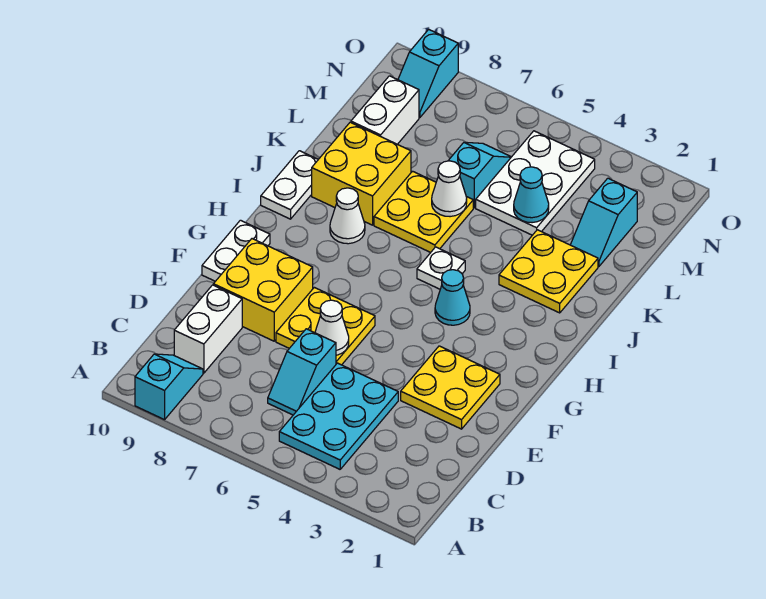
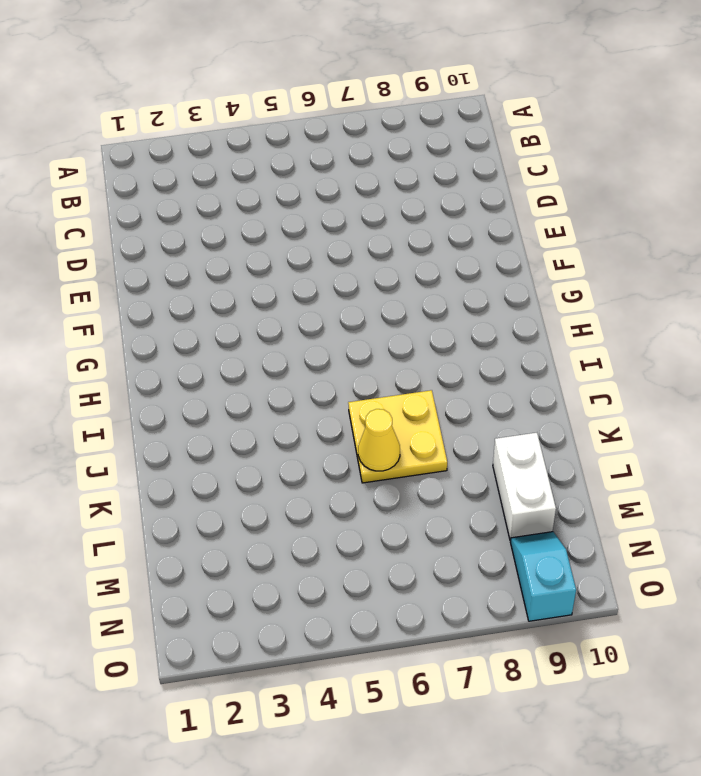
yellow 1x1 cone [358,409,400,471] -> white 1x1 cone [432,161,467,217]
none -> cyan 1x2 slope [135,354,203,420]
none -> cyan 2x3 plate [279,363,398,469]
none -> cyan 1x2 slope [268,329,336,415]

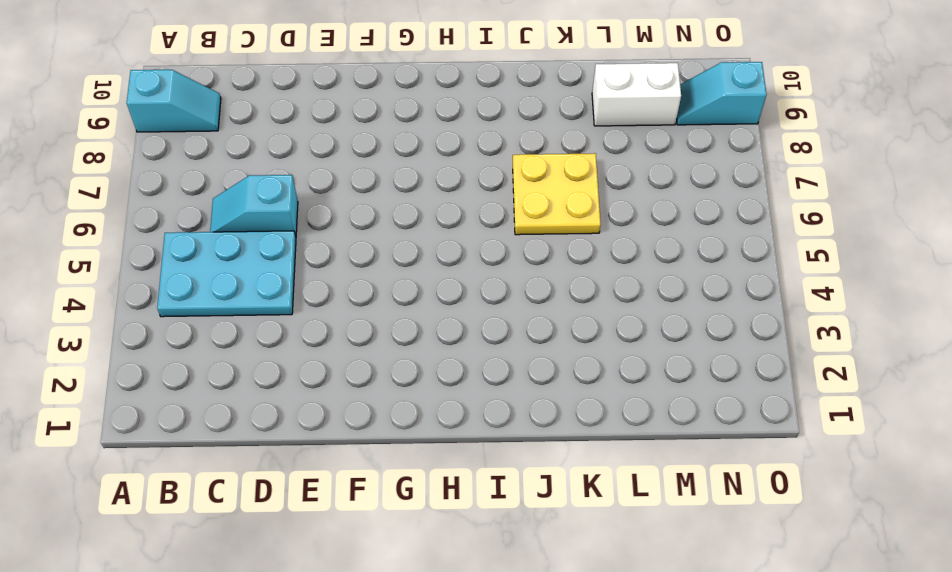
none -> white 1x2 brick [174,285,242,373]
none -> yellow 2x2 plate [401,346,500,429]
none -> yellow 2x2 plate [276,287,375,365]

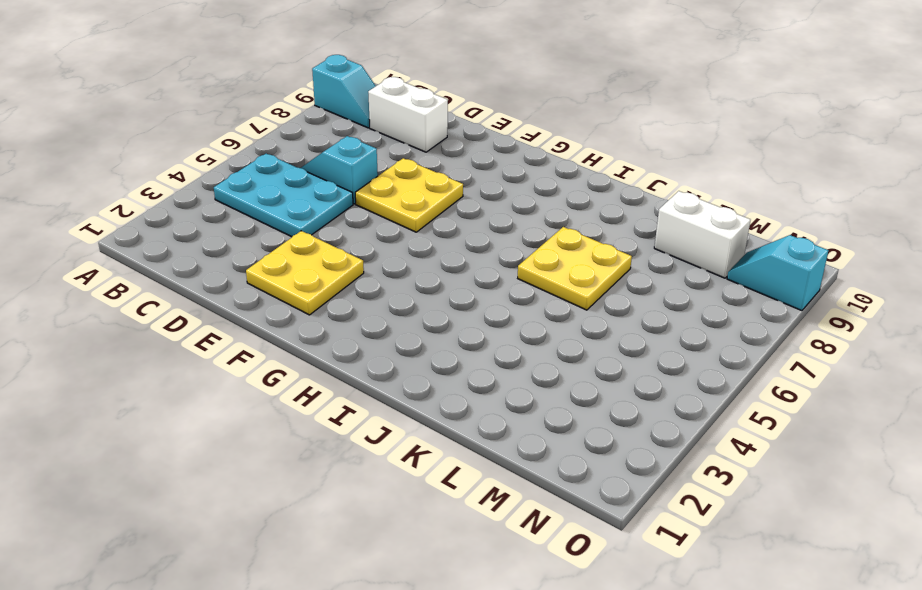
none -> yellow 2x2 brick [213,239,313,341]
none -> white 1x2 plate [202,220,270,281]
none -> cyan 1x1 cone [435,270,470,325]

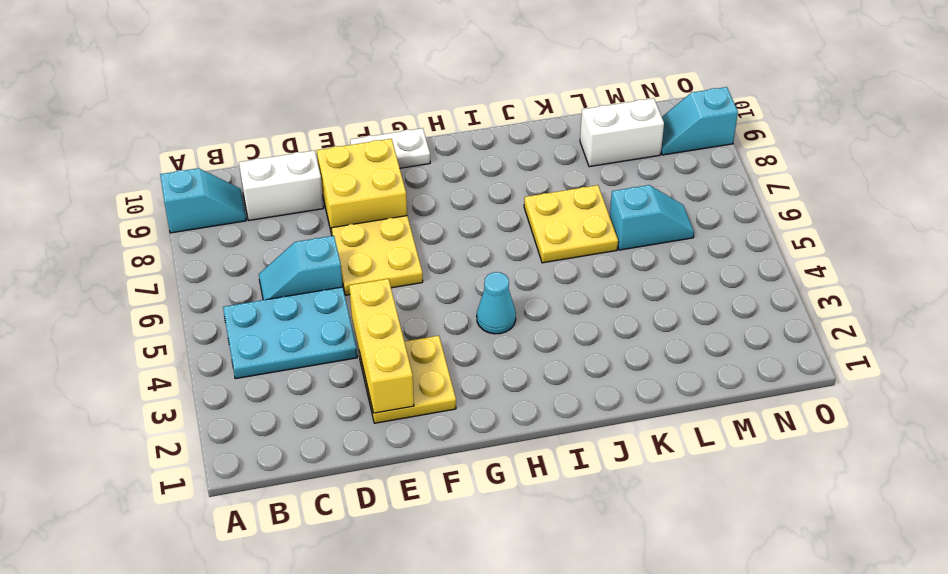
yellow 1x3 brick [349,279,414,413] -> none
none -> white 1x1 plate [417,247,465,289]
none -> white 1x1 cone [330,188,365,244]
none -> white 1x2 plate [261,151,318,219]

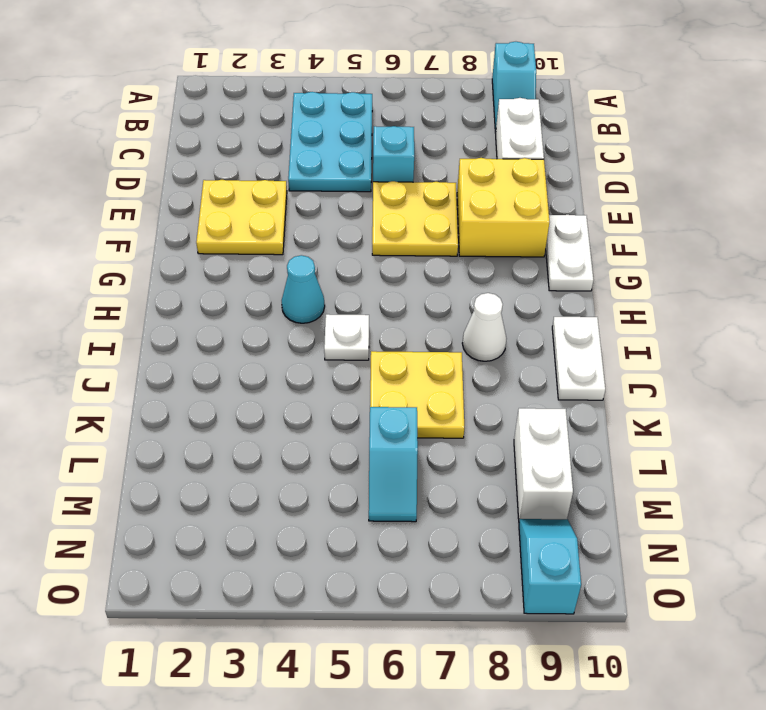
none -> yellow 2x2 plate [499,230,598,313]
none -> yellow 2x2 brick [312,122,411,225]
none -> cyan 1x2 slope [571,178,637,266]

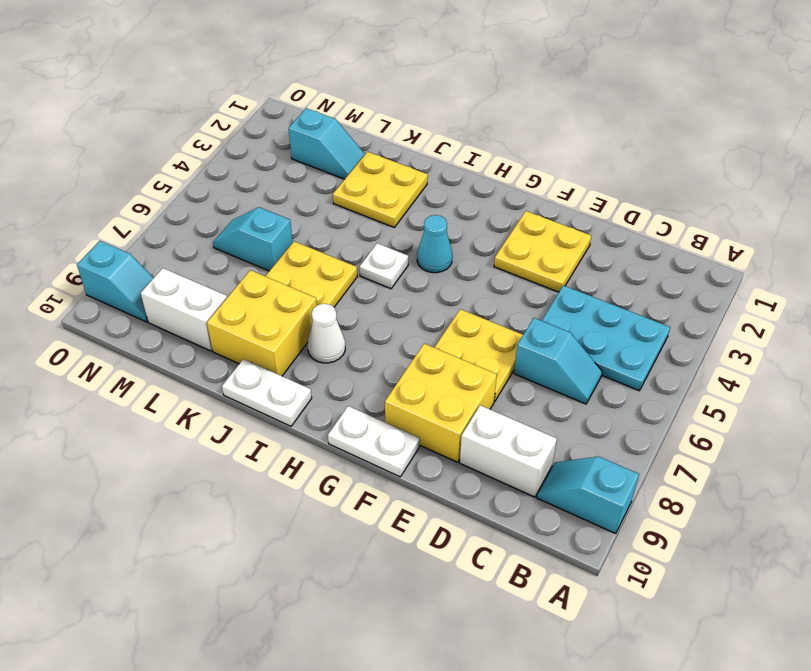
none -> white 2x3 plate [476,131,595,235]
none -> white 1x1 cone [315,300,349,355]
none -> white 1x1 cone [432,161,467,217]

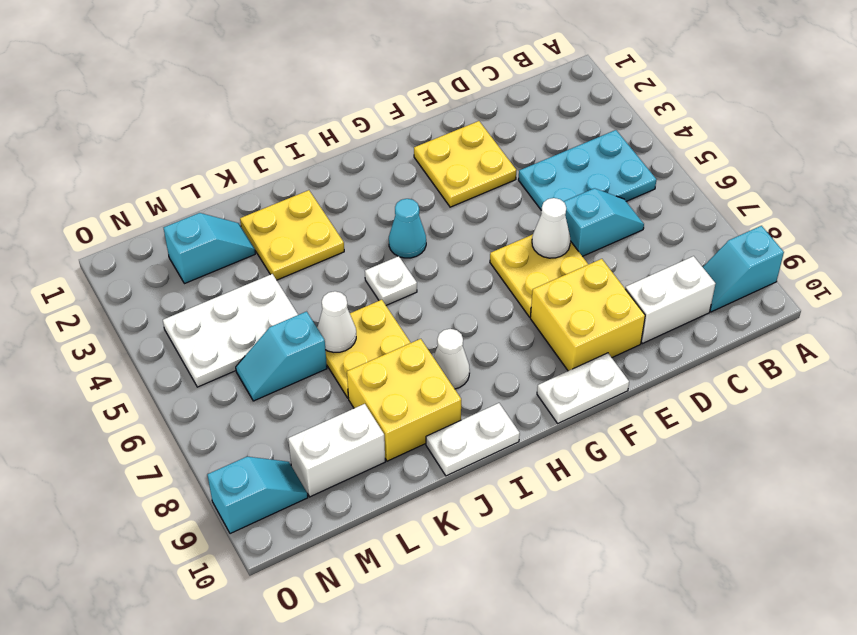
none -> cyan 1x1 cone [514,167,549,223]

